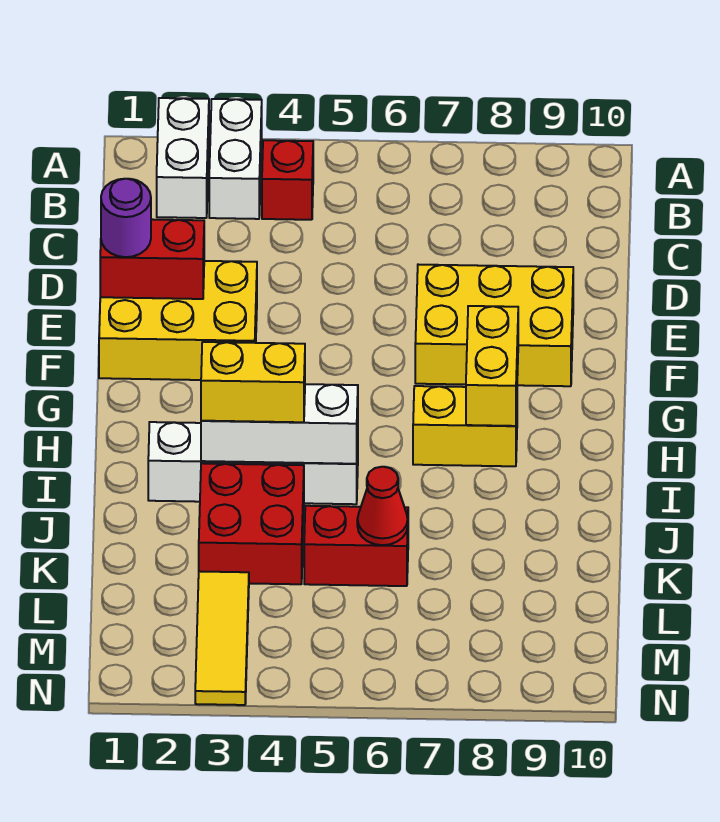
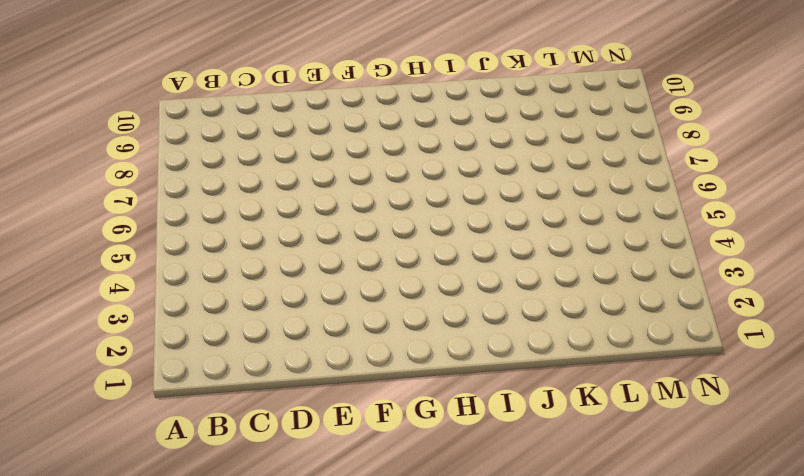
none -> white 1x2 brick [157,98,209,218]
none -> white 1x2 brick [209,99,262,219]
none -> red 1x1 brick [262,140,313,220]

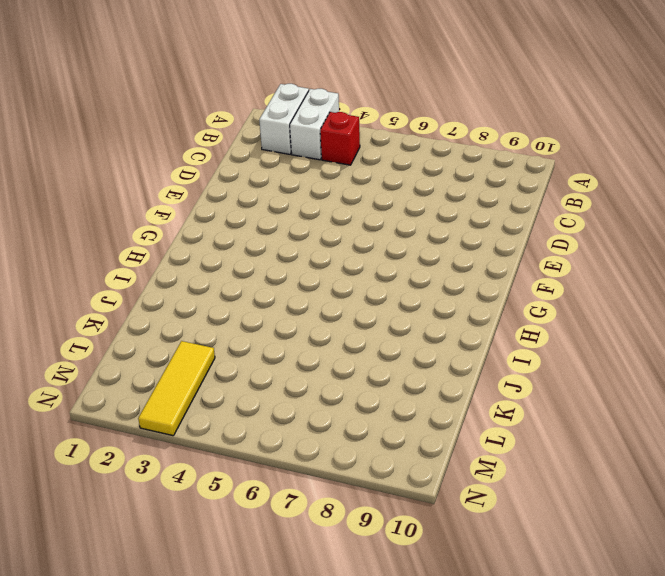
none -> yellow 2x3 brick [99,261,257,380]
none -> yellow 2x3 brick [415,265,573,386]
none -> yellow 1x2 brick [413,386,517,466]

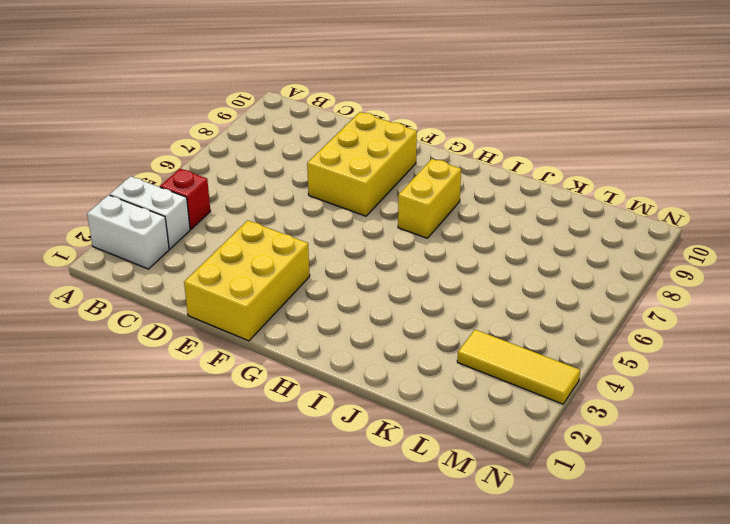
none -> white 1x4 brick [148,422,358,504]
none -> red 2x2 brick [199,463,304,584]
none -> red 1x2 brick [304,506,408,586]

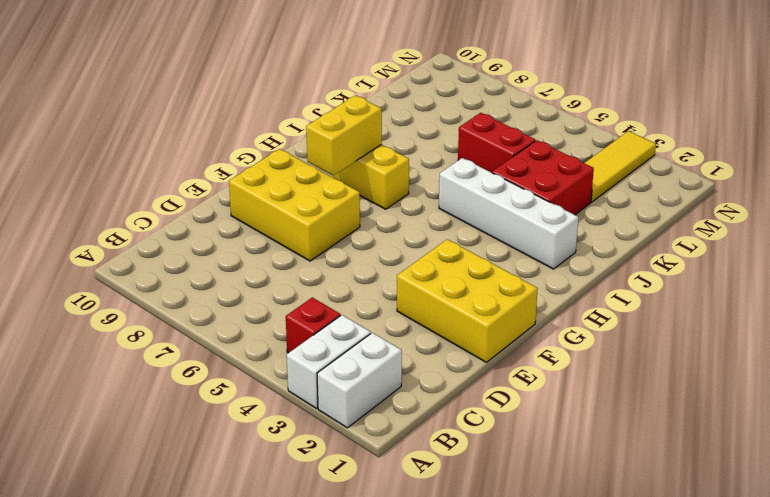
none -> red 1x2 brick [100,219,204,299]
none -> white 1x3 brick [201,384,358,464]
none -> red 1x1 cone [357,467,408,545]

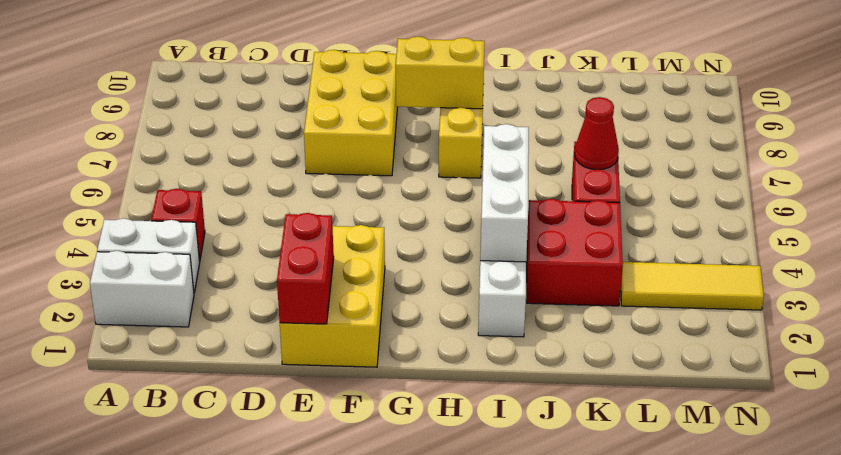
none -> purple 1x1 round brick [101,179,151,257]
none -> yellow 1x2 brick [201,342,305,422]

